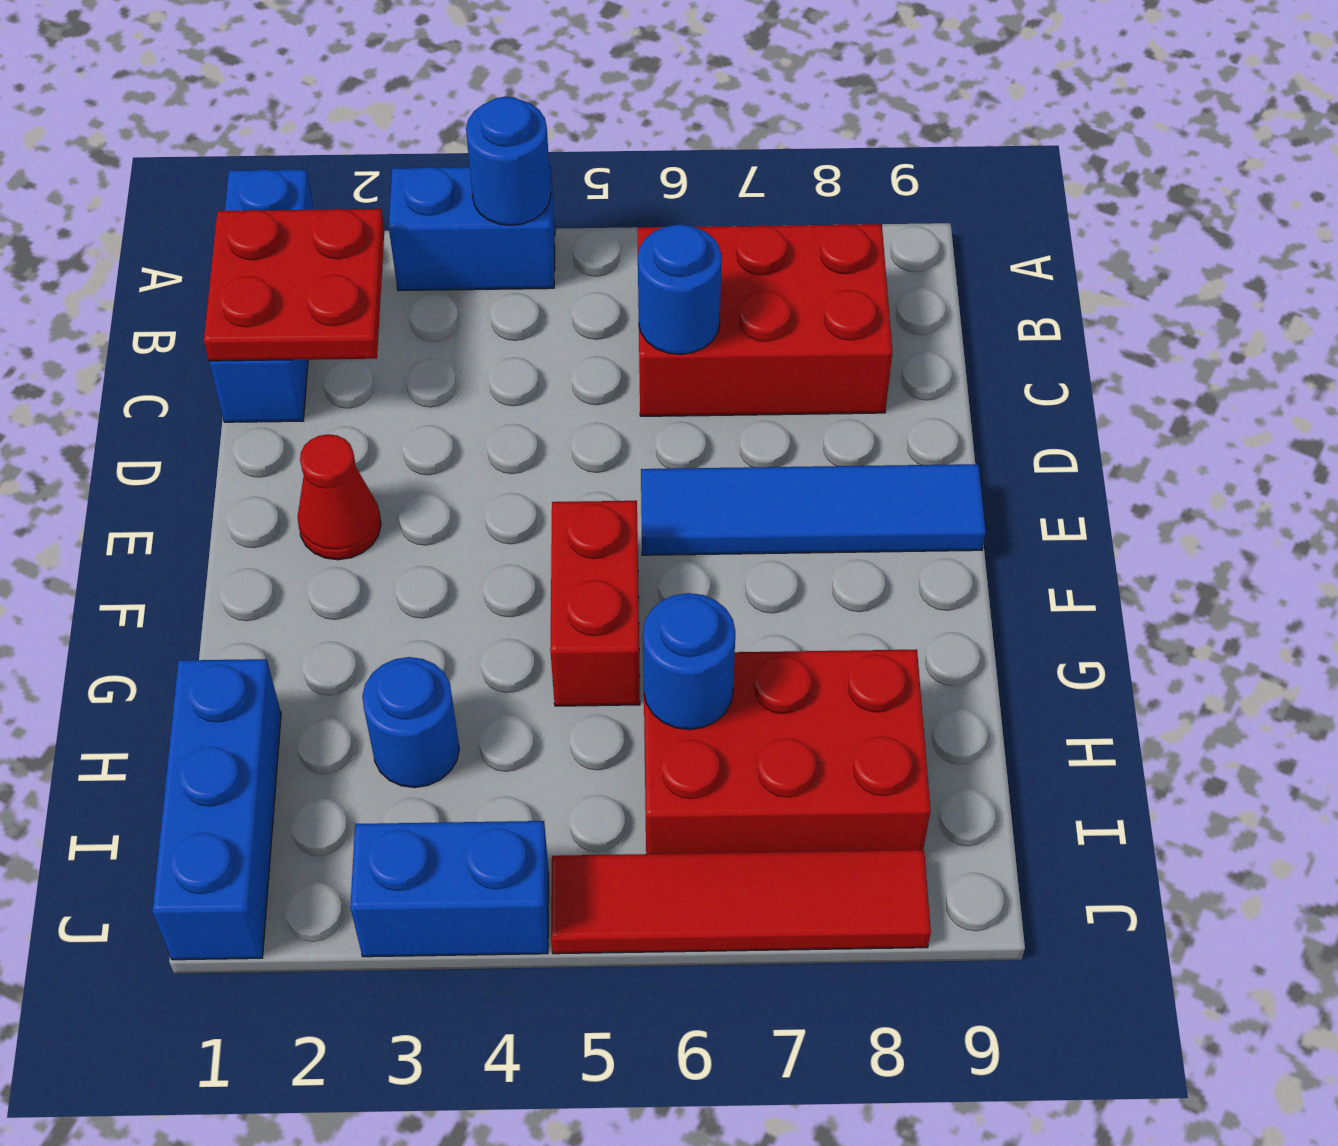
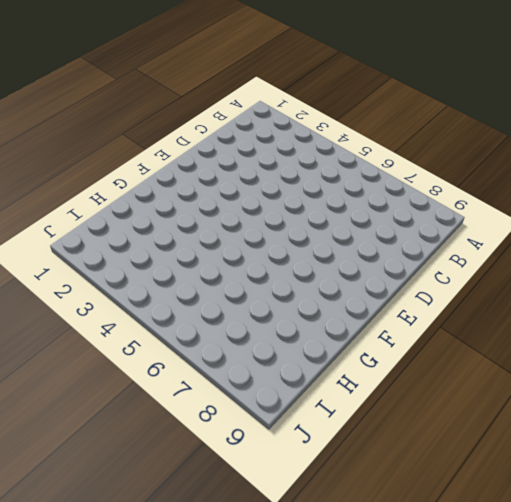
none -> blue 1x3 brick [209,169,314,422]
none -> blue 1x2 brick [389,166,555,291]
none -> red 2x3 brick [637,224,892,416]

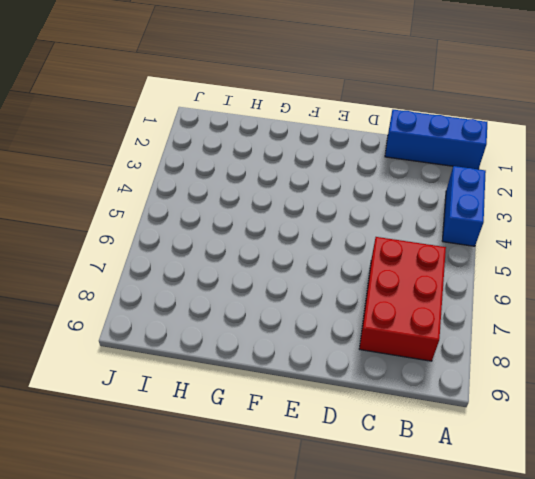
none -> red 1x1 cone [298,434,381,560]
none -> blue 1x4 tile [641,464,986,555]
none -> red 1x2 brick [550,501,640,706]

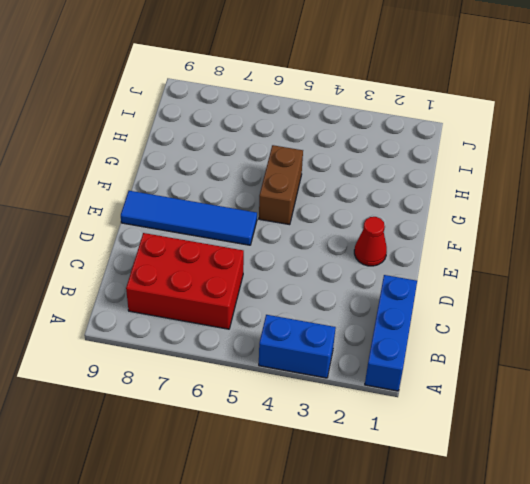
brown 1x2 brick [259,145,303,225] -> red 1x2 brick [550,501,640,706]
none -> blue 1x3 brick [152,659,281,960]
none -> blue 1x1 round brick [362,657,459,788]
none -> red 2x3 brick [644,650,930,854]

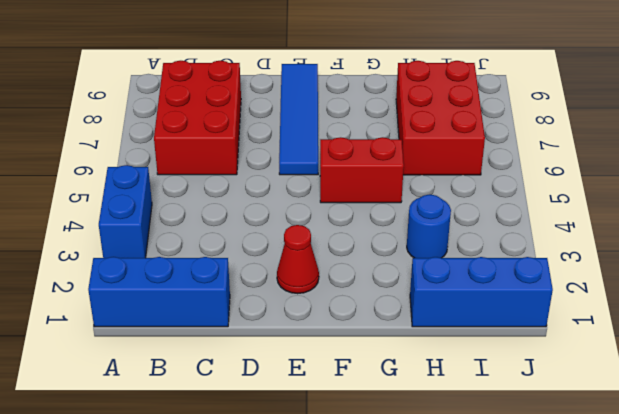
none -> blue 1x2 brick [350,821,549,957]
none -> red 1x4 tile [551,850,931,954]
none -> blue 1x1 round brick [466,97,551,225]

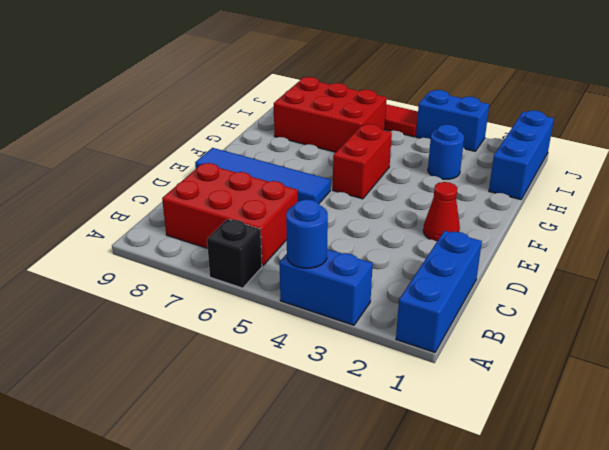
black 1x1 brick [207,219,262,288] -> none
none -> red 2x2 plate [204,209,384,361]
none -> blue 1x1 round brick [638,224,722,354]
none -> blue 1x1 round brick [643,593,736,730]

